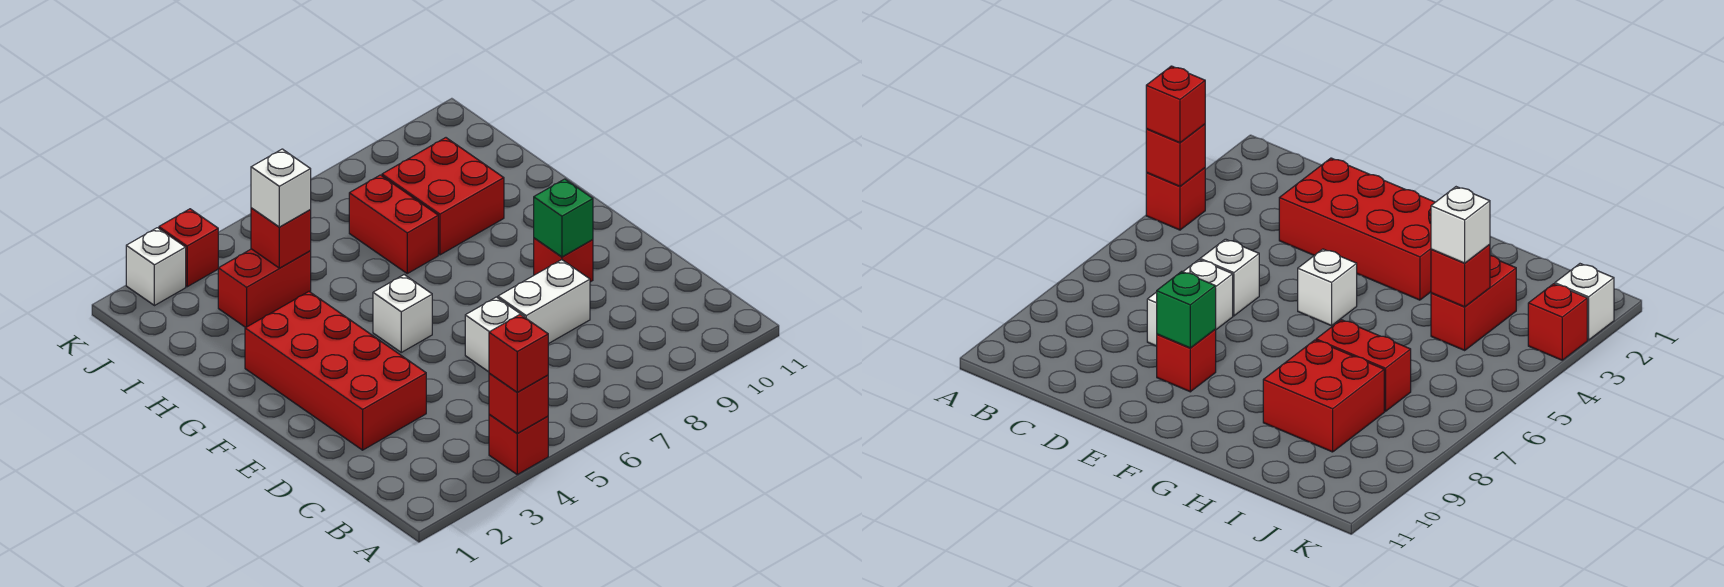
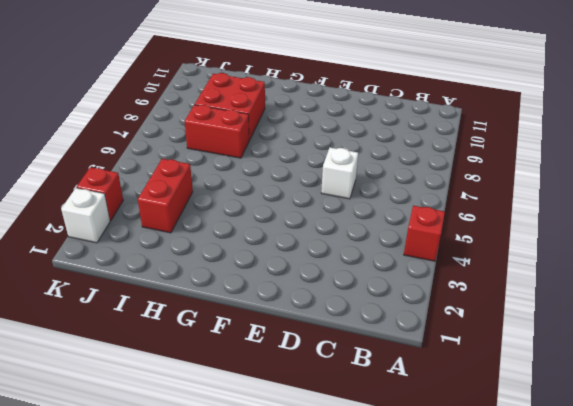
none -> red 2x4 brick [245,292,426,450]
none -> white 1x2 brick [498,260,590,344]
none -> red 1x1 brick [534,238,593,282]

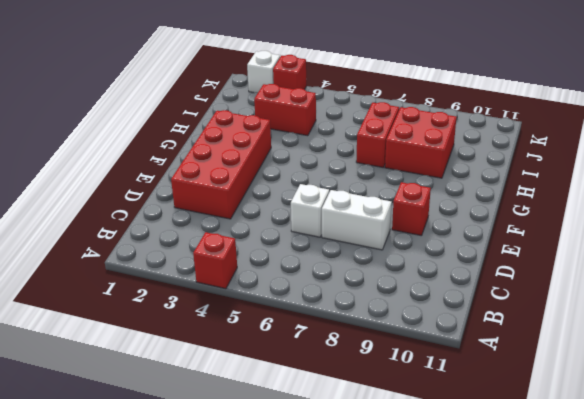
none -> white 1x1 brick [373,275,432,352]
none -> red 1x1 brick [489,373,548,434]
none -> green 1x1 brick [534,179,593,257]

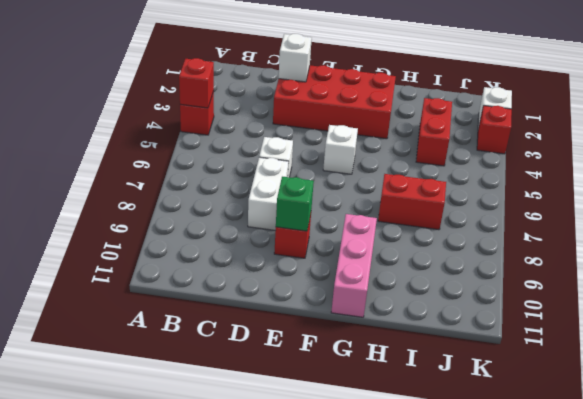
white 1x1 brick [279,34,312,82] -> white 1x1 brick moved to [251,149,311,227]
pink 1x3 brick [331,214,377,317] -> none
none -> red 2x2 brick [382,138,504,255]
none -> red 1x1 brick [251,208,311,268]
none -> red 1x1 brick [489,315,548,392]

